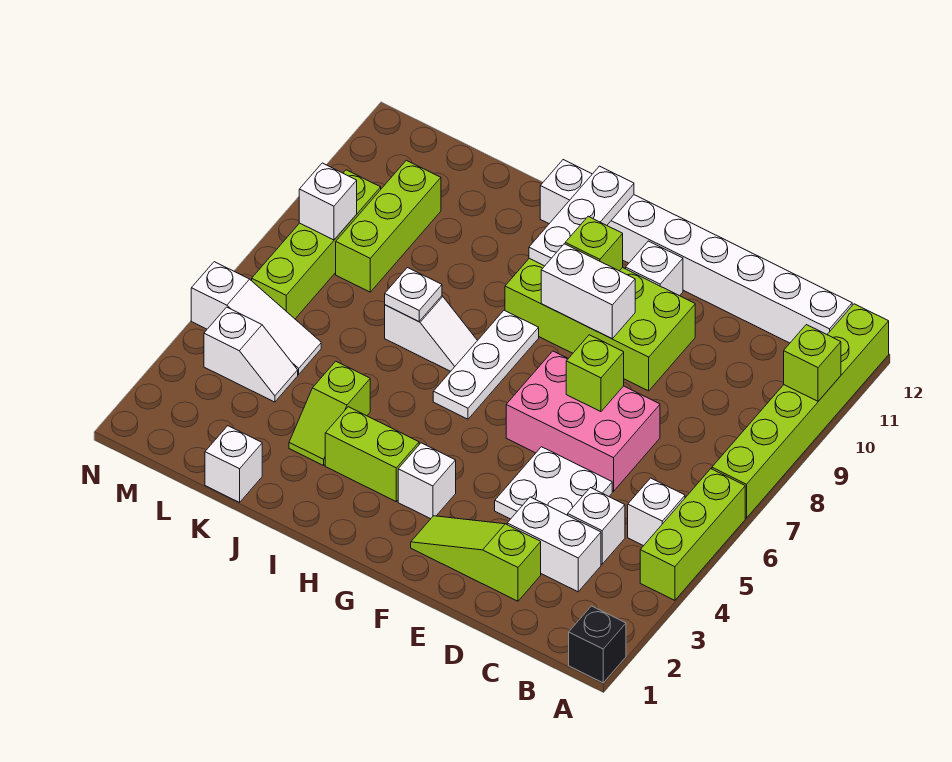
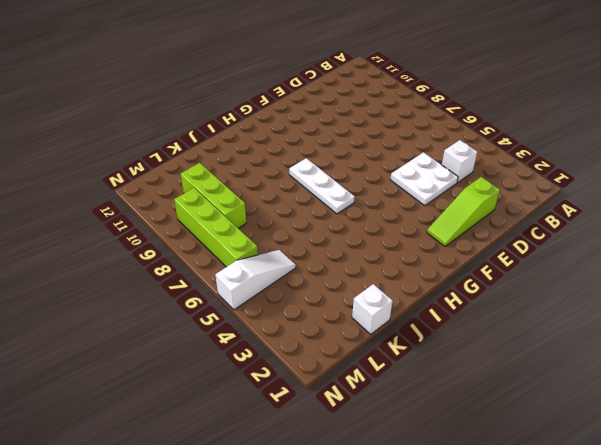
none -> black 1x1 brick [569,606,626,683]
none -> lime 1x3 brick [640,469,745,600]
none -> lime 1x6 brick [712,304,889,518]

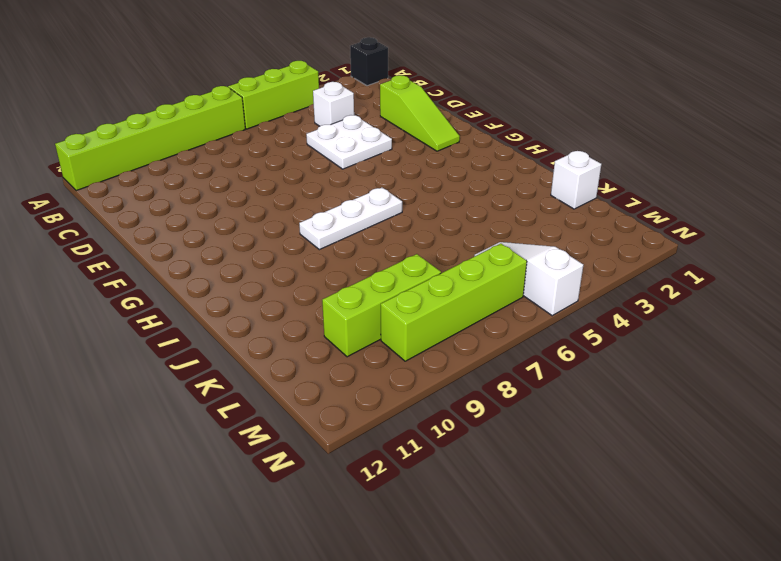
none -> white 1x1 brick [628,478,685,546]
none -> white 1x8 brick [540,160,852,343]
none -> white 1x2 brick [507,497,601,592]

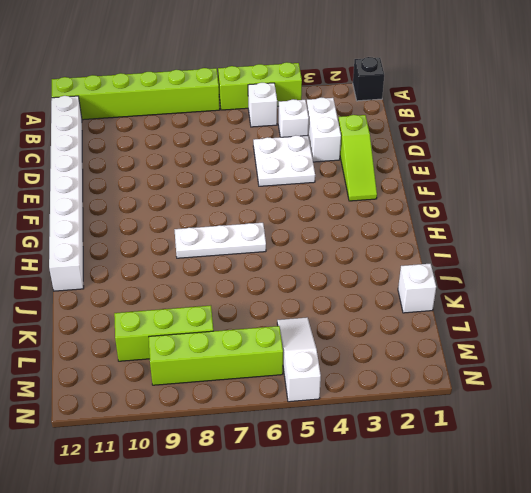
none -> pink 2x3 brick [506,351,660,491]
none -> lime 2x4 brick [505,258,695,391]
none -> white 1x1 brick [626,241,683,296]

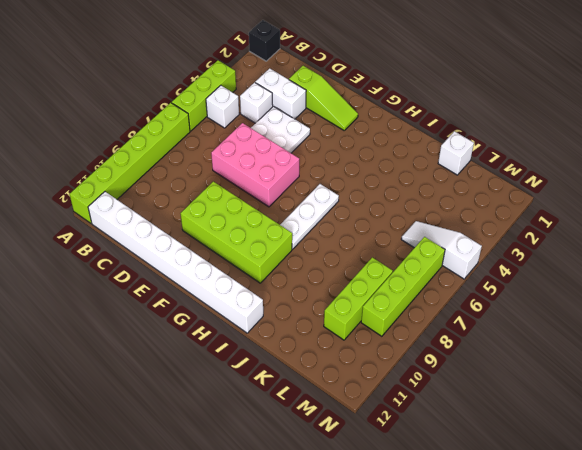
none -> white 1x1 brick [626,241,683,296]
none -> white 1x1 brick [398,443,456,519]
none -> lime 1x2 brick [325,407,419,502]

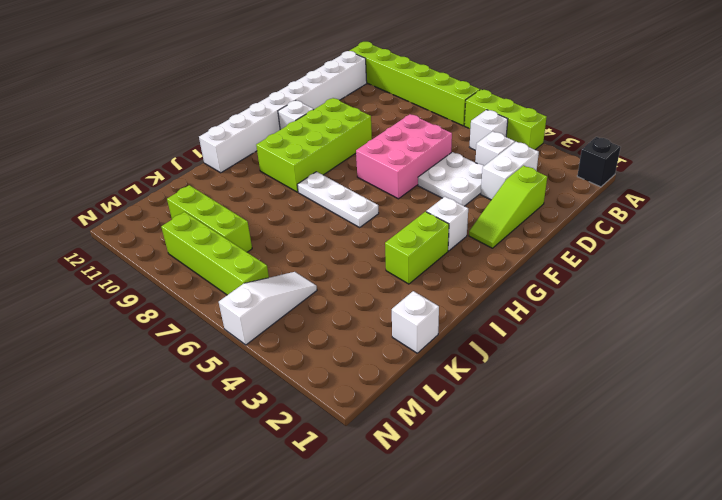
none -> white 1x2 slope [385,296,478,371]
none -> lime 1x2 slope [289,361,370,466]
none -> white 1x2 slope [204,307,298,402]

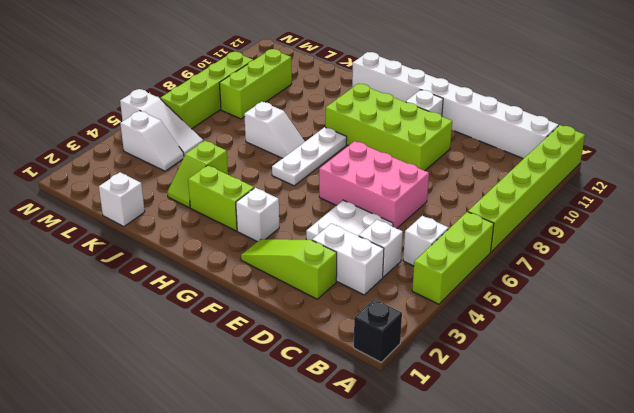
none -> lime 1x1 brick [784,325,841,401]
none -> lime 1x1 brick [566,335,624,412]
none -> white 1x2 brick [541,244,635,339]

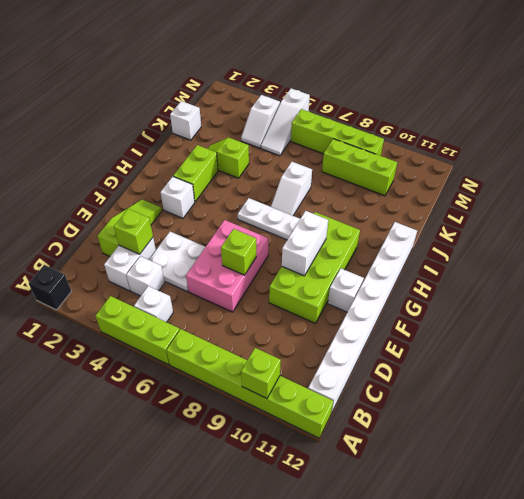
lime 1x1 brick [114,209,153,254] -> lime 1x1 brick moved to [565,216,623,271]
none -> white 1x3 plate [529,166,634,266]
none -> white 1x1 plate [385,268,442,322]
none -> white 1x1 brick [299,163,357,240]

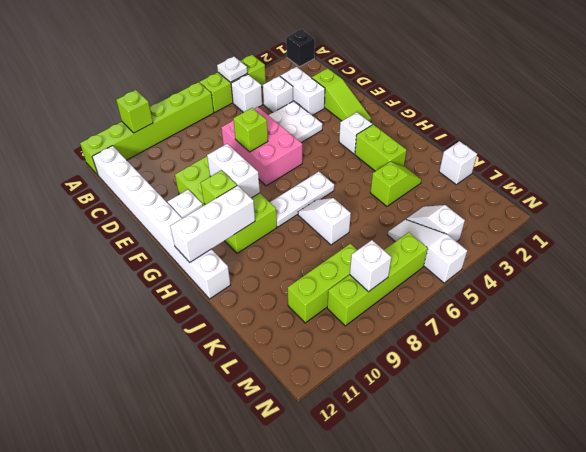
white 1x1 plate [217,57,247,82] -> white 1x1 plate moved to [385,268,442,322]
white 1x3 brick [170,186,255,262] -> white 1x3 plate [529,166,634,266]

